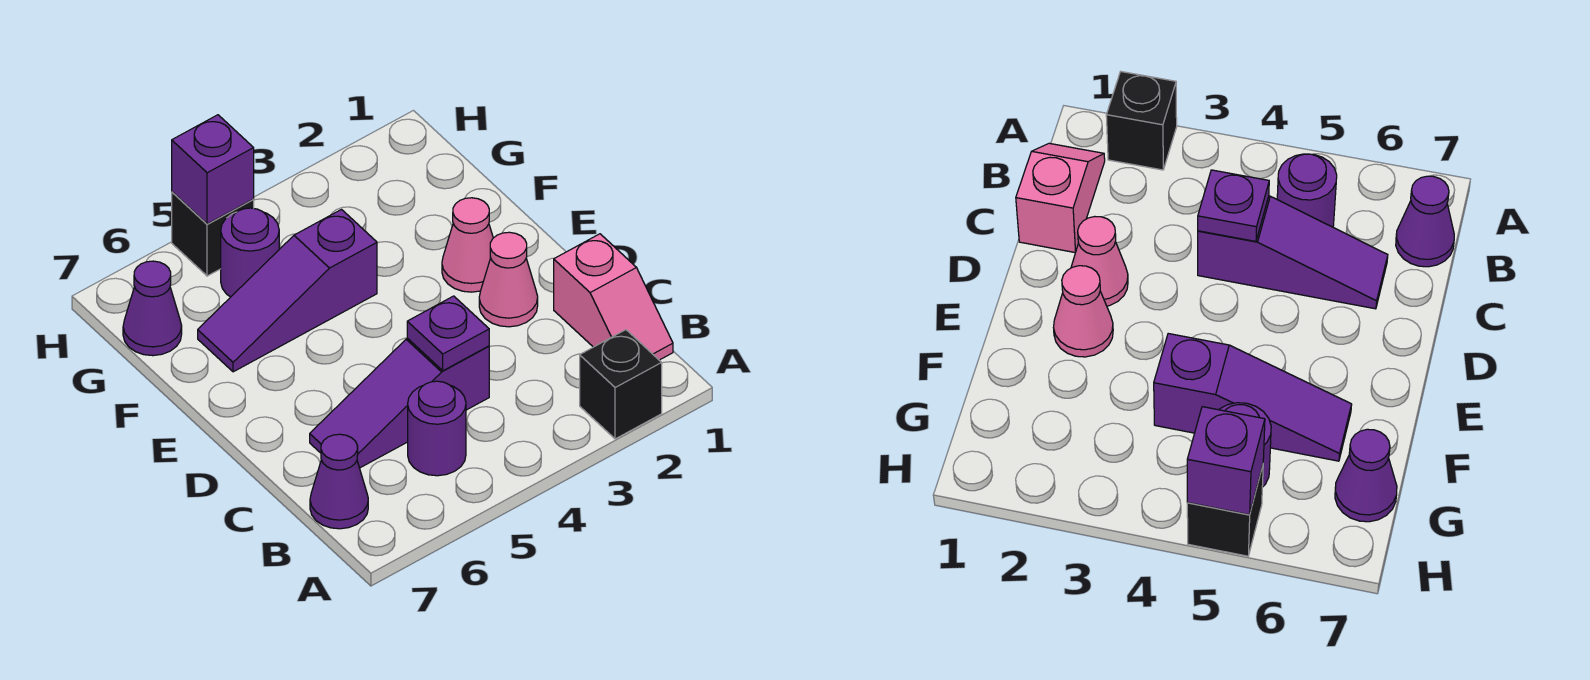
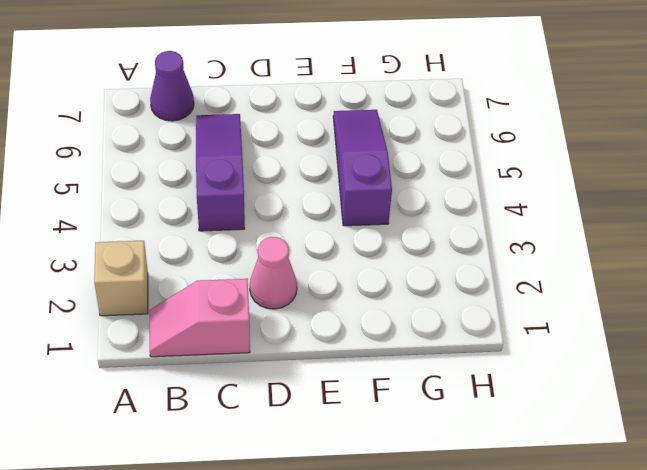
tan 1x1 brick [94,241,148,316] -> black 1x1 brick [580,330,662,439]
none -> purple 1x1 round brick [408,381,466,476]
none -> pink 1x1 cone [442,198,493,292]
none -> purple 1x1 round brick [221,208,279,297]

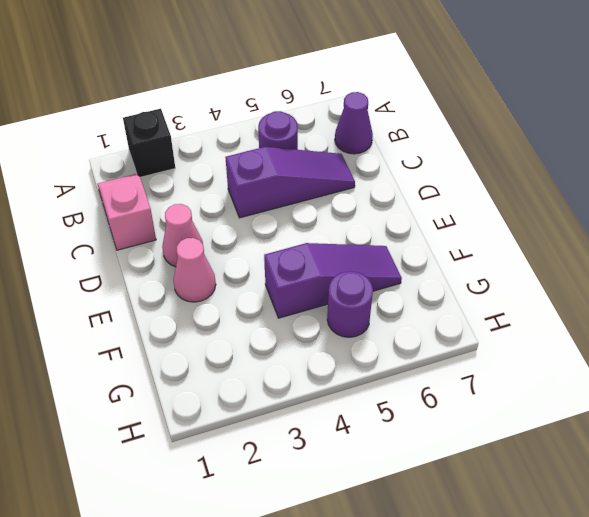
none -> purple 1x1 cone [123,261,182,356]
none -> black 1x1 brick [172,192,254,276]
none -> purple 1x1 plate [407,296,489,371]

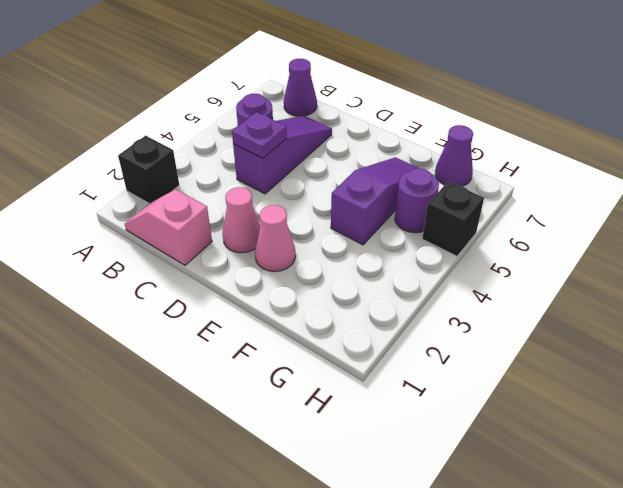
none -> purple 1x1 brick [172,115,254,224]

